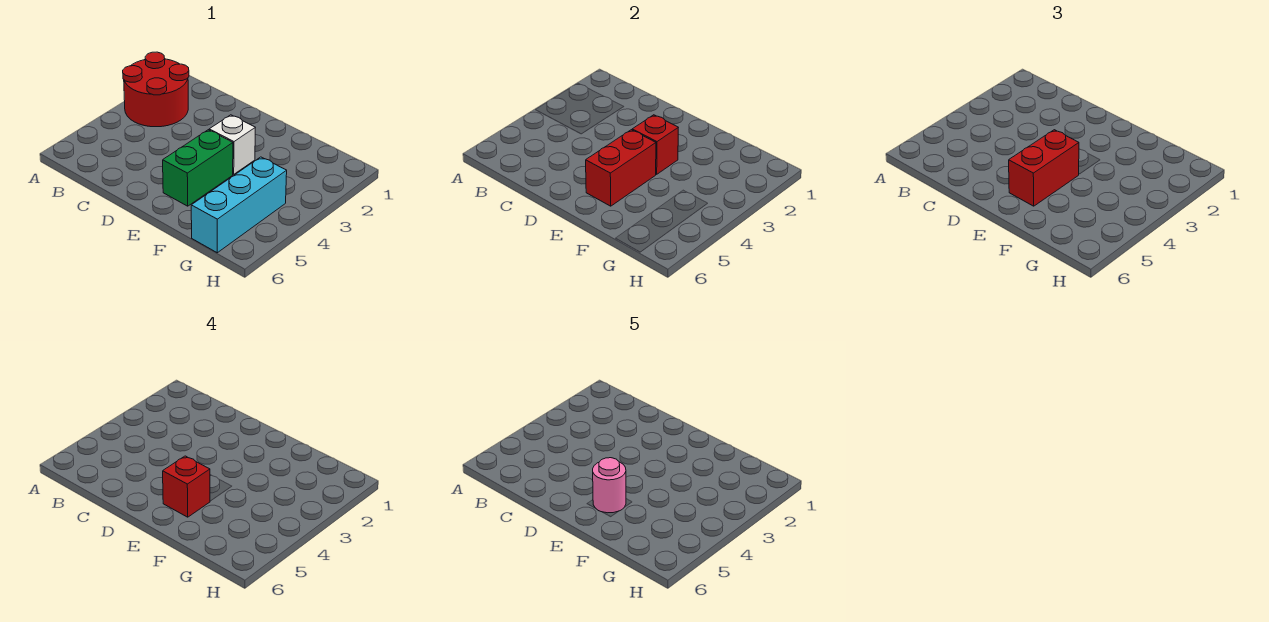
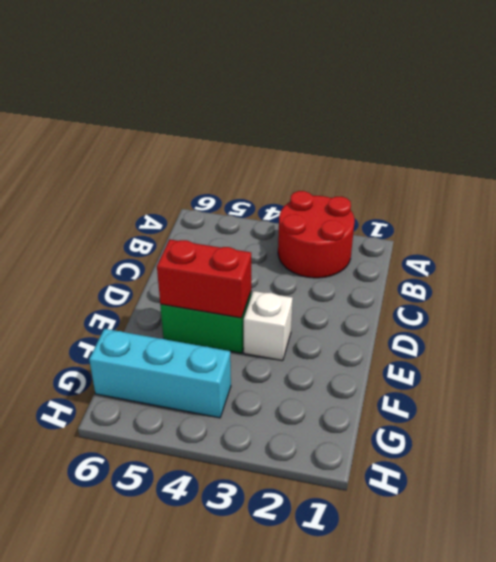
none -> red 1x1 brick [632,115,678,174]
none -> red 1x2 brick [1009,130,1079,206]

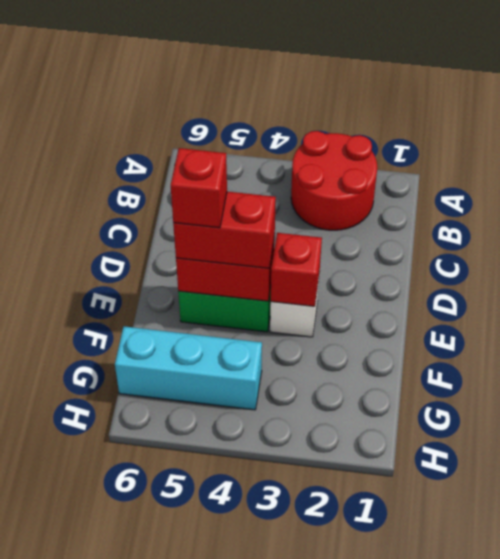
none -> pink 1x1 round brick [593,458,626,513]

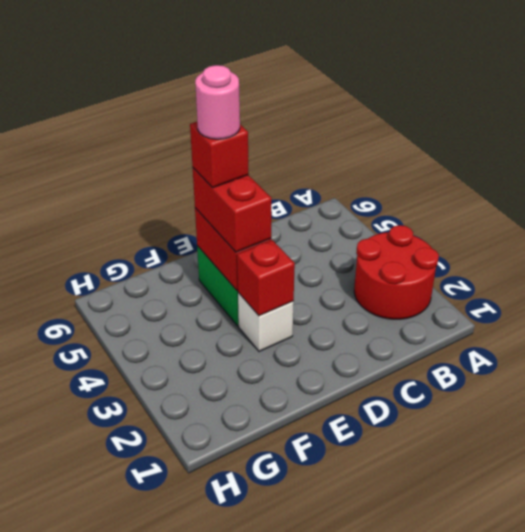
none -> cyan 1x3 brick [191,157,287,253]

